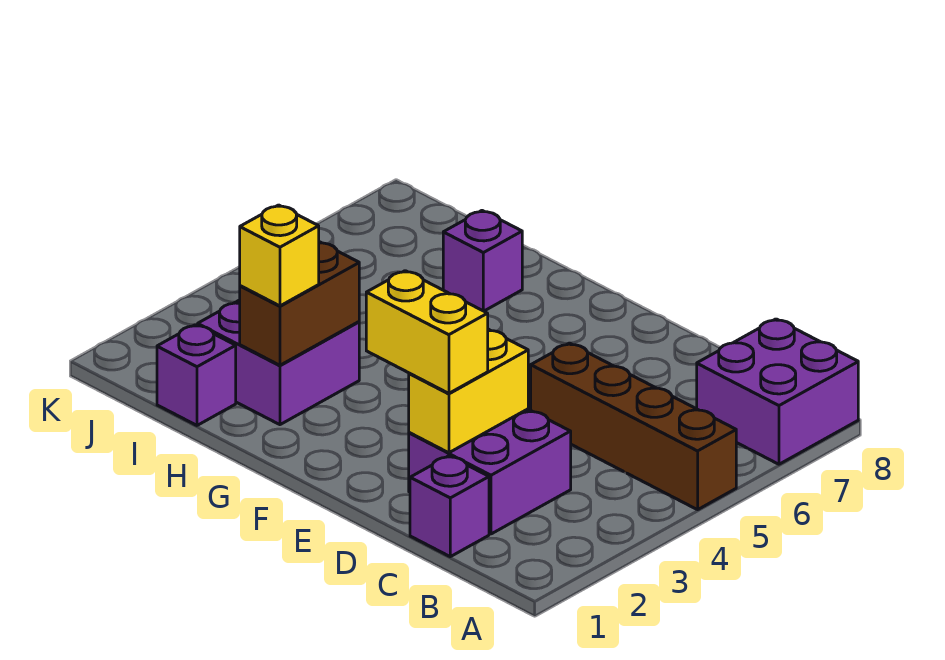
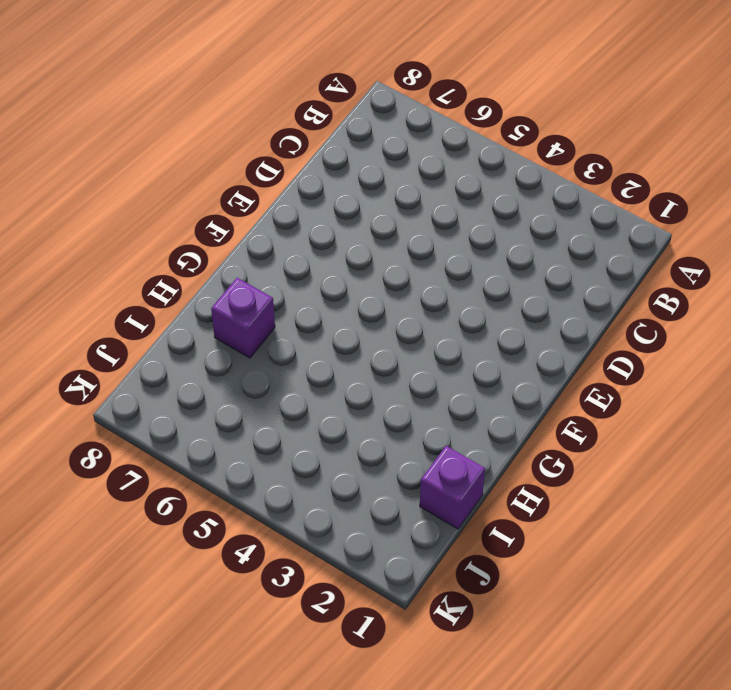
none -> brown 1x4 brick [531,343,736,510]
none -> purple 2x2 brick [697,319,858,464]

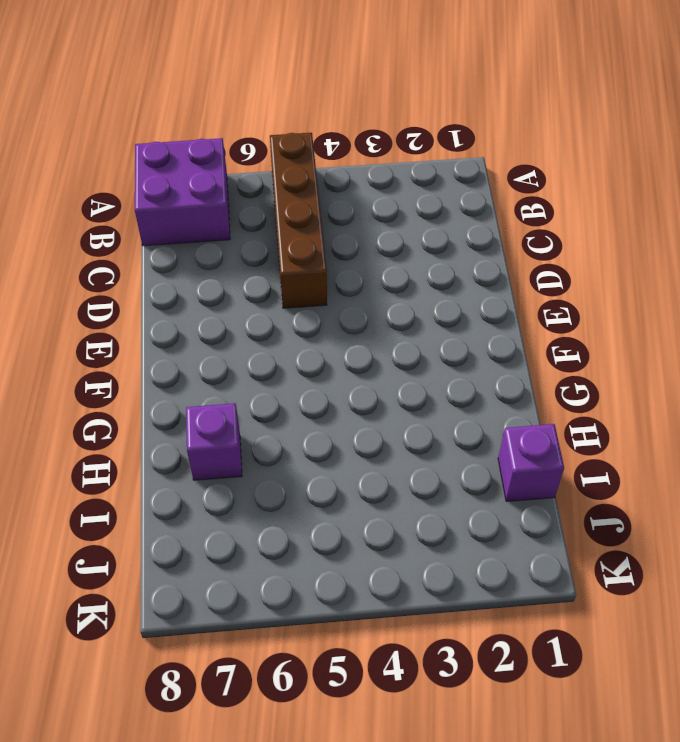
none -> purple 1x1 brick [410,456,489,557]
none -> purple 2x2 brick [409,409,571,534]

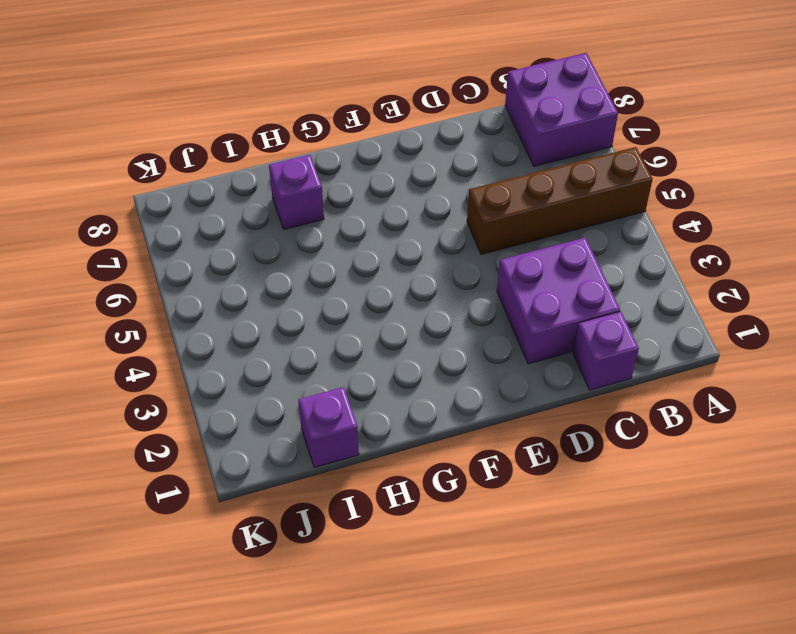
none -> purple 2x2 brick [198,300,359,425]
none -> yellow 1x2 brick [409,329,528,453]

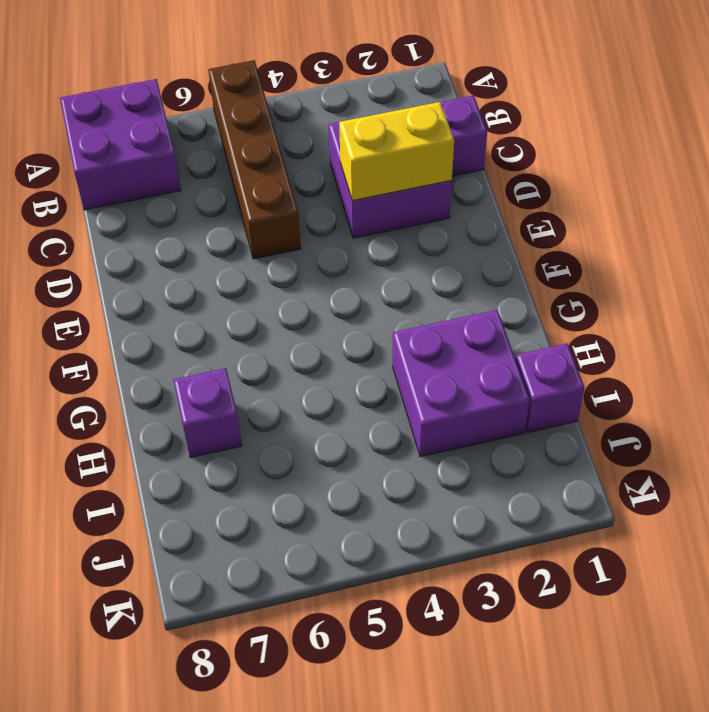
none -> brown 1x2 brick [240,242,359,365]
none -> yellow 1x2 brick [366,271,488,393]

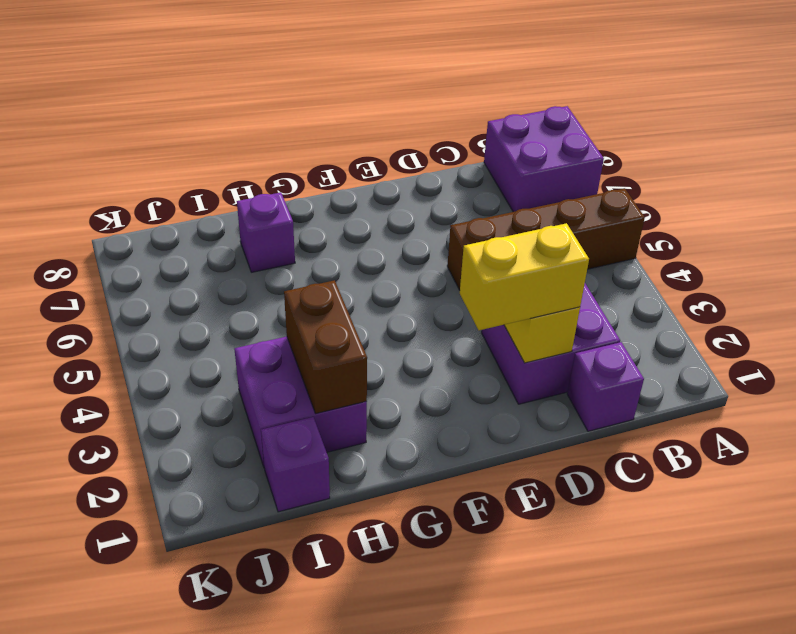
none -> yellow 1x1 brick [240,205,319,306]

